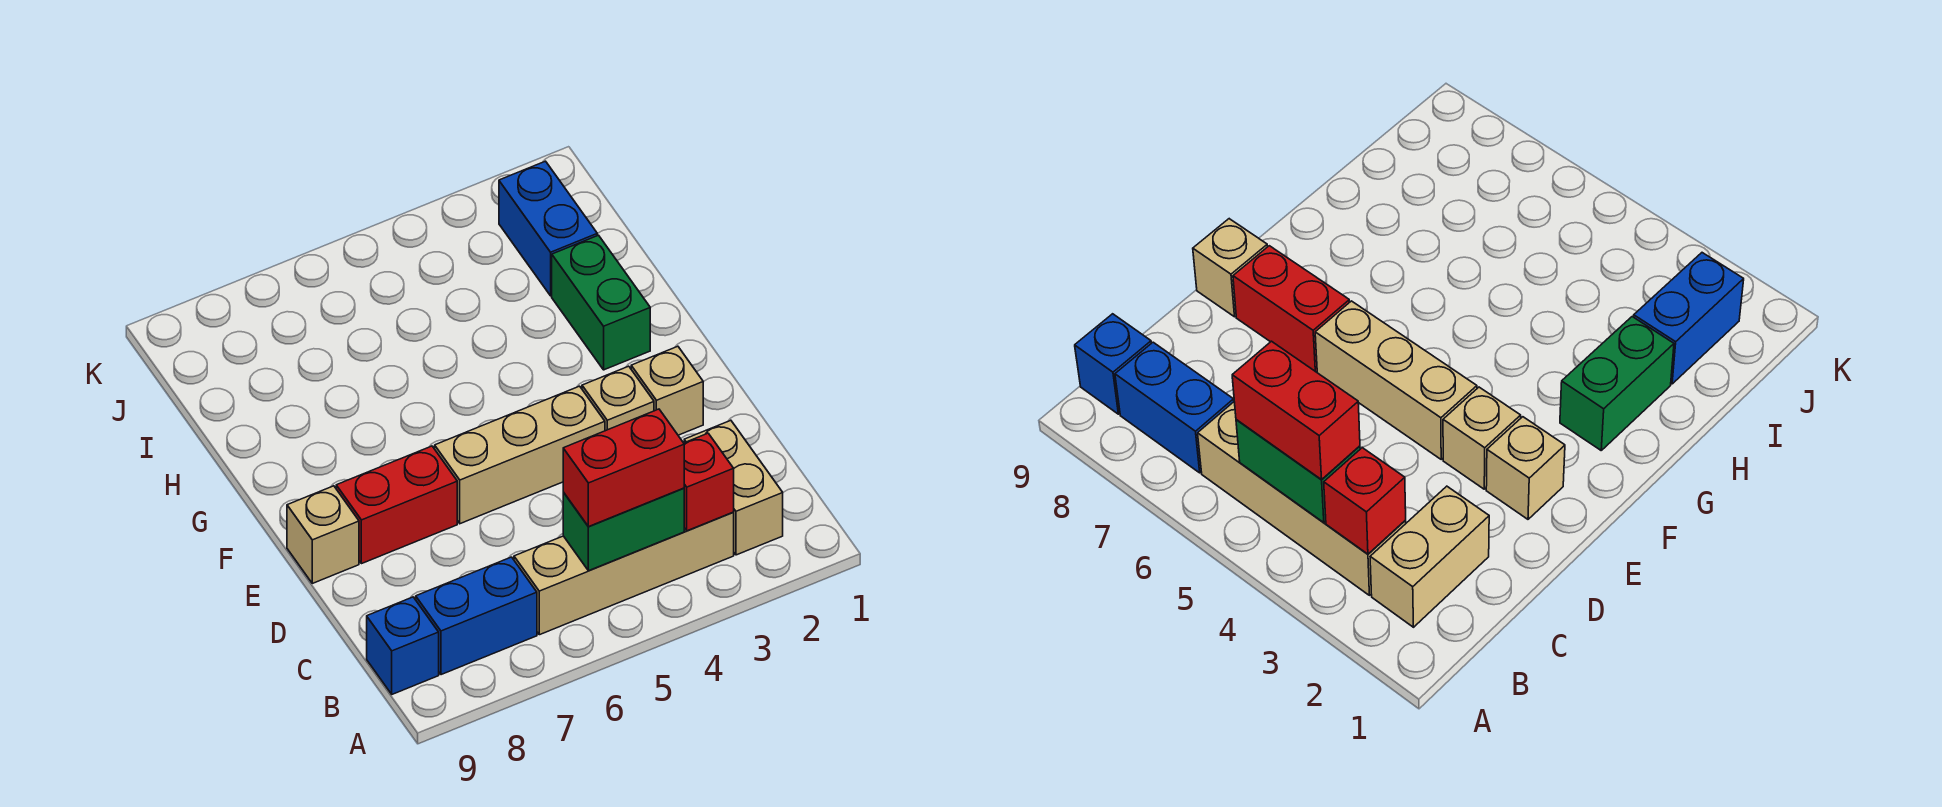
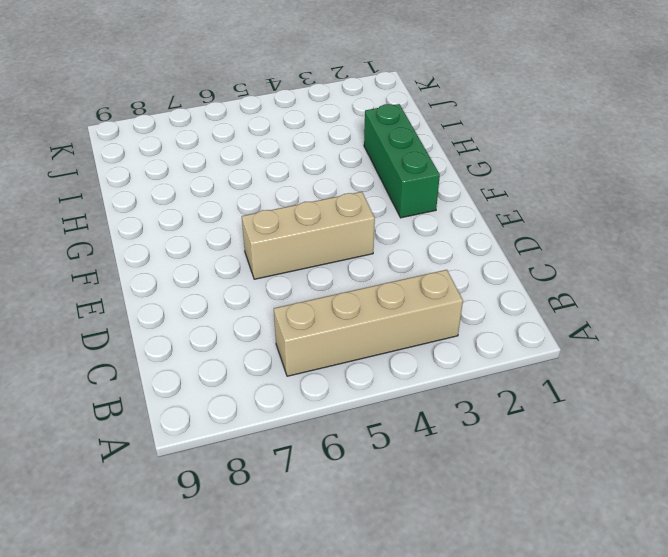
green 1x3 brick [364,104,440,218] -> green 1x2 brick [552,235,650,370]
none -> tan 1x2 brick [684,420,783,555]
none -> blue 1x2 brick [416,557,537,675]
none -> blue 1x1 brick [367,597,439,694]

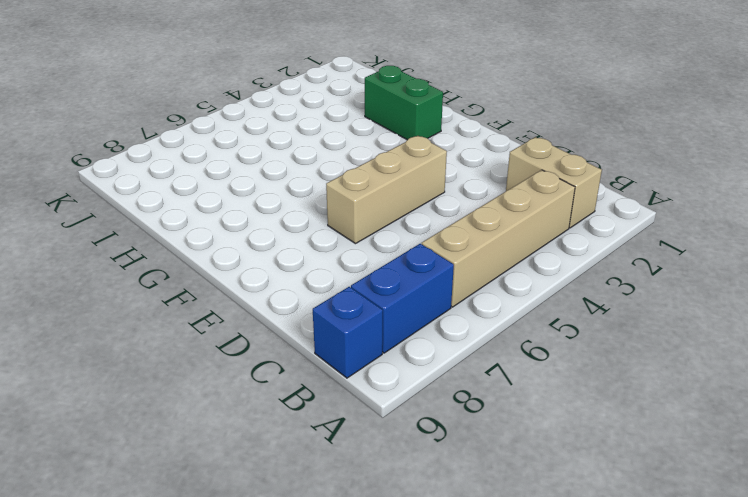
none -> tan 1x1 brick [631,346,703,435]
none -> tan 1x1 brick [582,366,654,431]
none -> red 1x2 brick [336,446,457,564]

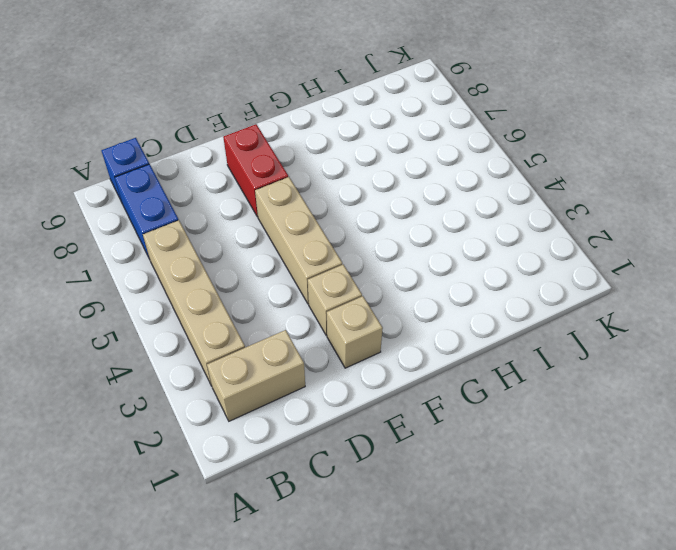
none -> tan 1x1 brick [287,486,359,583]
none -> green 1x2 brick [552,235,650,370]
none -> blue 1x2 brick [499,161,597,296]

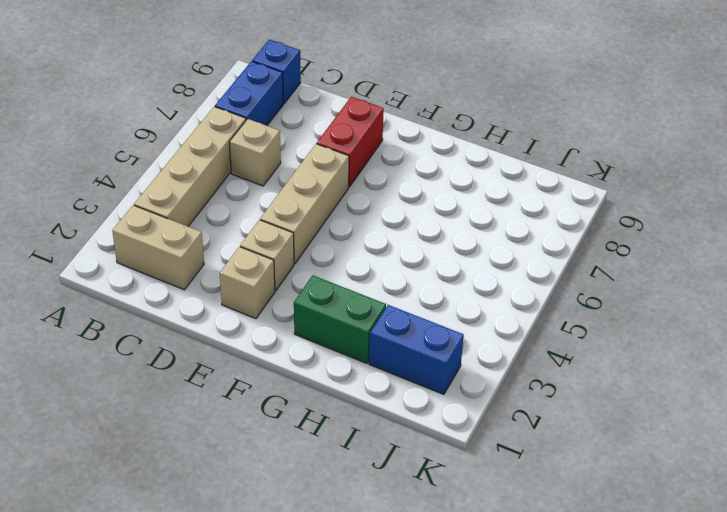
tan 1x1 brick [229,119,281,186] -> tan 1x1 brick moved to [287,486,359,583]
none -> red 1x1 brick [684,433,734,531]
none -> green 1x2 brick [563,488,684,571]
none -> red 1x2 brick [563,409,684,527]

